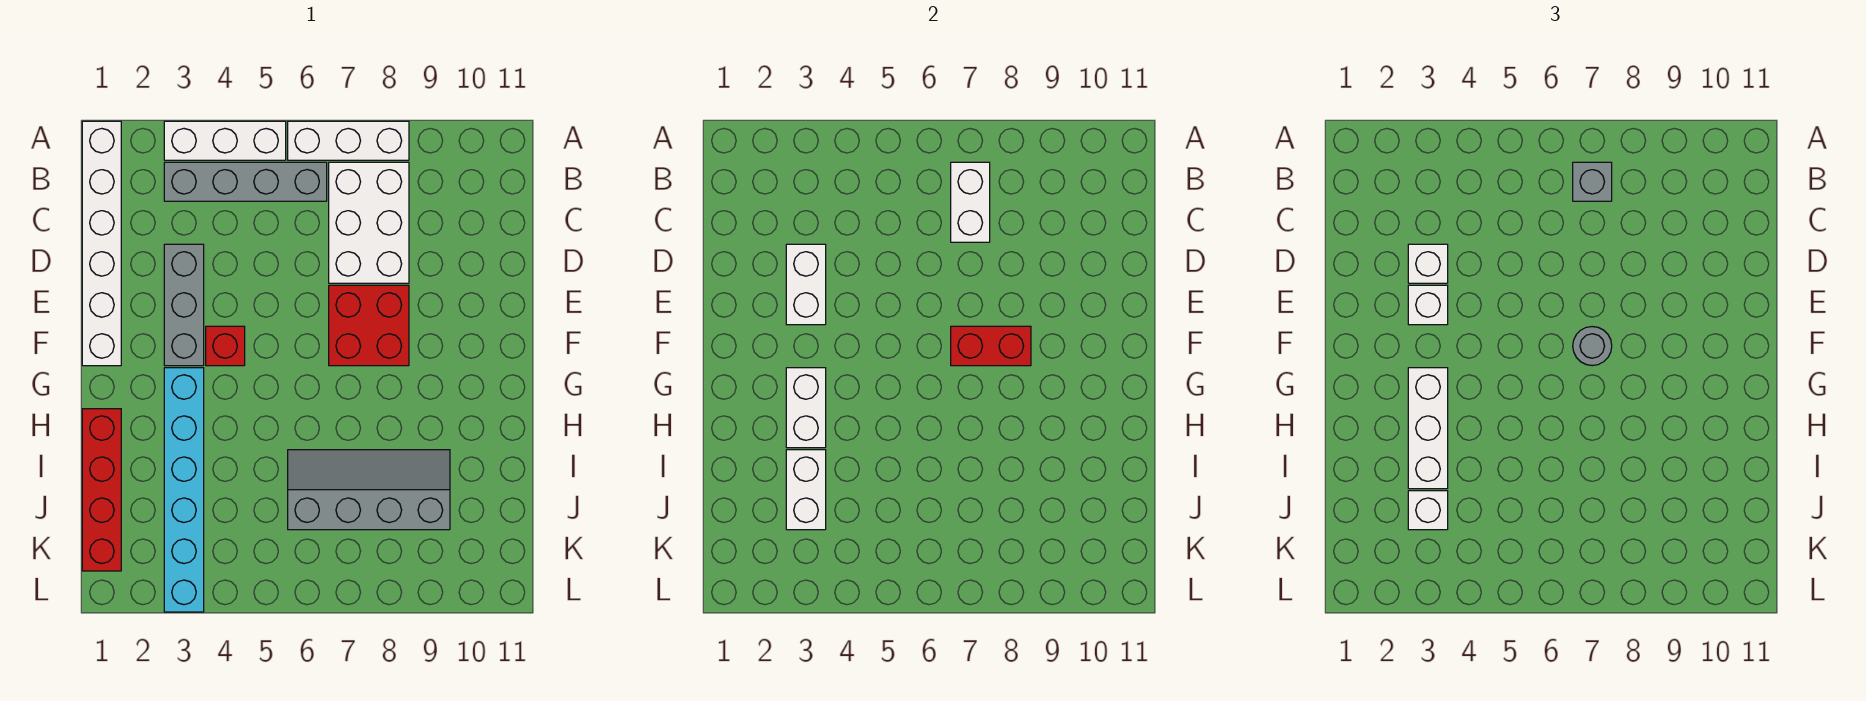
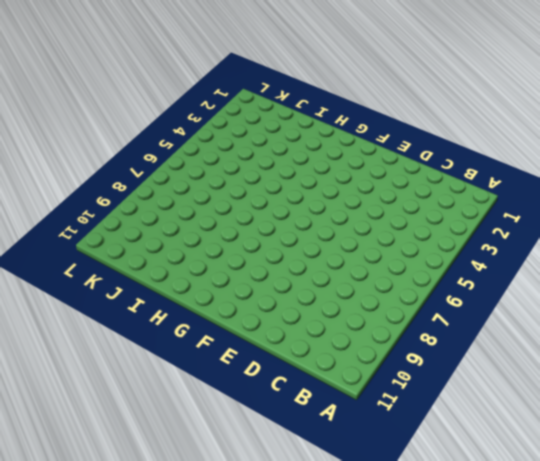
none -> white 1x6 brick [82,121,121,366]
none -> white 1x3 brick [164,121,286,160]
none -> white 1x3 brick [288,121,409,160]

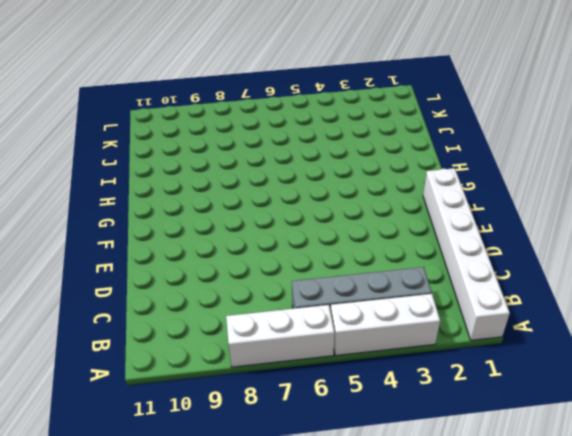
none -> white 2x3 brick [329,162,409,283]
none -> grey 1x3 brick [164,244,204,366]
none -> red 2x2 brick [329,285,409,366]

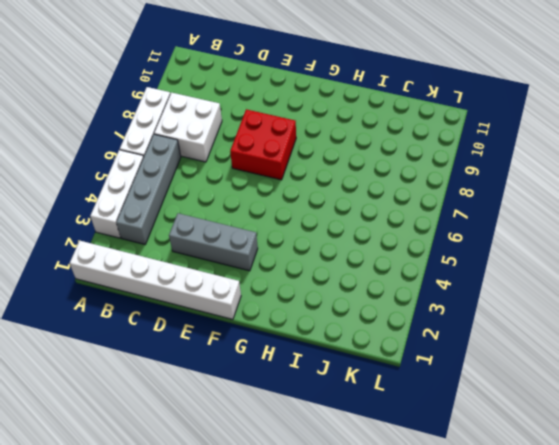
white 2x2 brick [154,92,222,162] -> white 2x3 brick [329,162,409,283]
none -> red 1x1 brick [206,326,245,366]
none -> cyan 1x6 brick [164,368,204,612]
none -> red 1x4 brick [82,409,121,571]

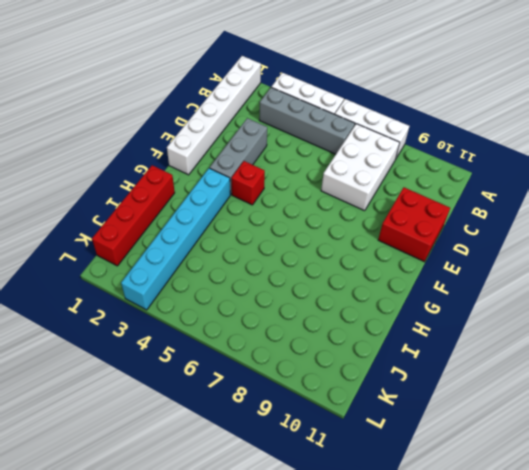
red 2x2 brick [378,187,450,262] -> red 2x2 brick moved to [329,285,409,366]
none -> grey 2x4 slope [288,450,450,530]
none -> white 1x2 brick [951,162,990,242]
none -> white 1x2 brick [786,244,826,325]

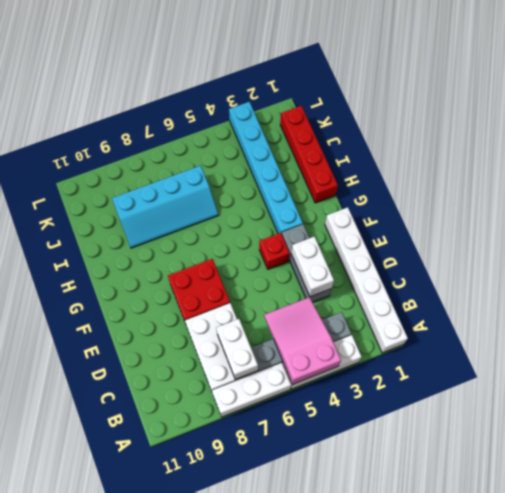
pink 2x3 slope [264,297,341,384] -> none
cyan 2x4 slope [112,166,218,248] -> grey 2x4 slope [288,450,450,530]
none -> red 1x2 brick [951,326,1031,366]
none -> white 1x2 brick [786,368,826,448]
none -> white 1x2 brick [786,450,826,530]

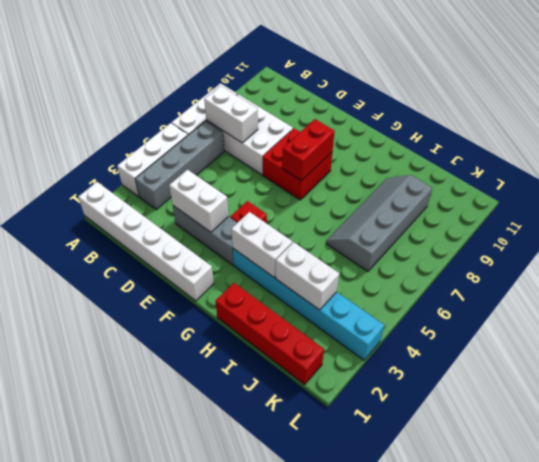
none -> grey 1x1 brick [1573,162,1612,201]
none -> white 1x1 brick [1408,244,1448,283]
none -> white 1x1 brick [1408,285,1448,325]

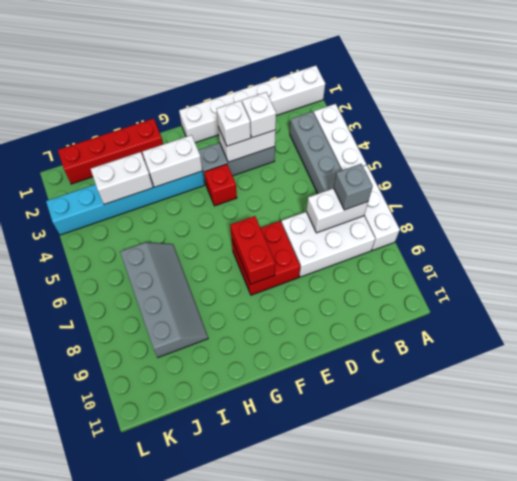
none -> grey 1x1 round brick [1573,327,1612,366]
none -> white 1x3 brick [1408,368,1448,489]
none -> white 1x1 brick [1408,491,1448,530]

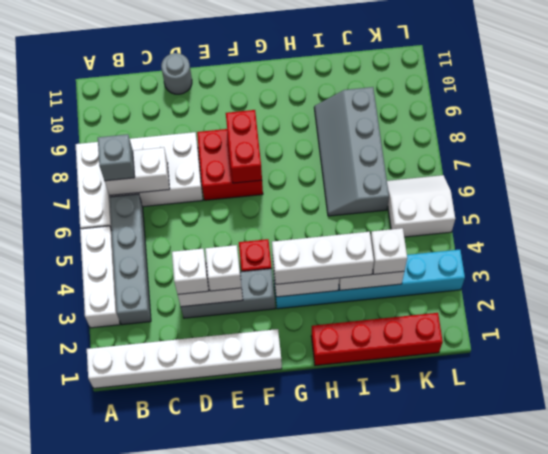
grey 1x1 round brick [161,53,192,94] -> grey 1x1 round brick moved to [1573,327,1612,366]
white 2x2 slope [387,175,455,237] -> none

